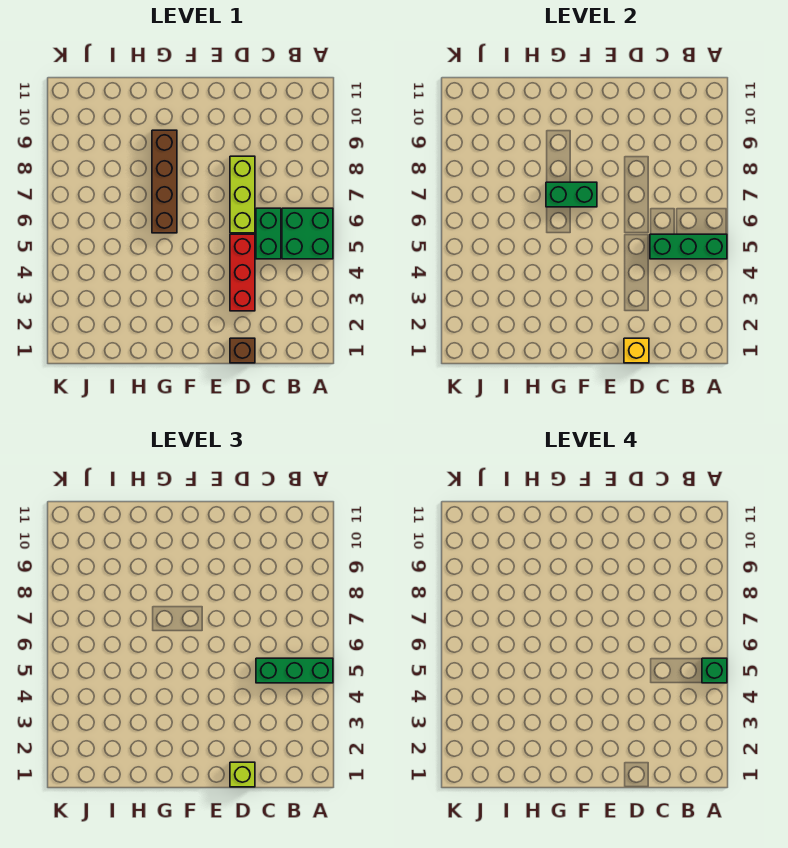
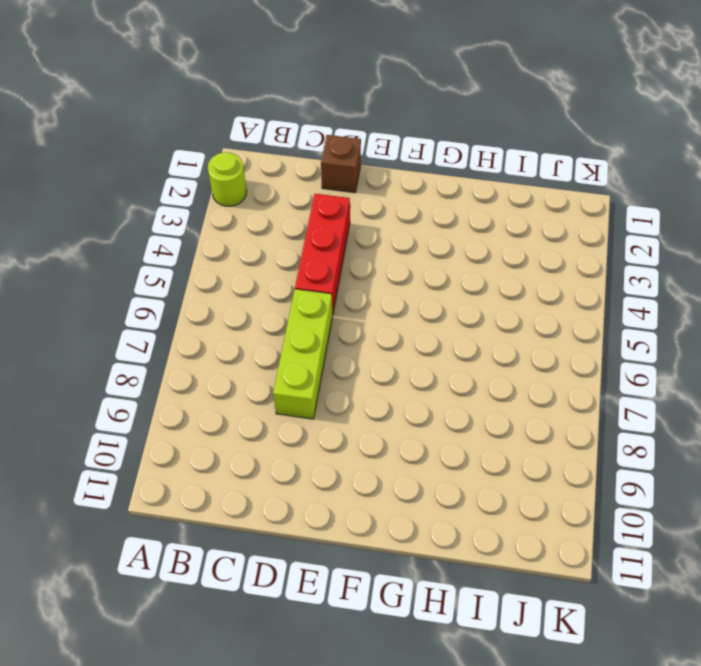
lime 1x1 round brick [208,152,246,206] -> none
none -> green 2x2 brick [282,208,333,259]
none -> green 1x2 brick [256,208,281,259]
none -> brown 1x4 brick [152,130,177,233]

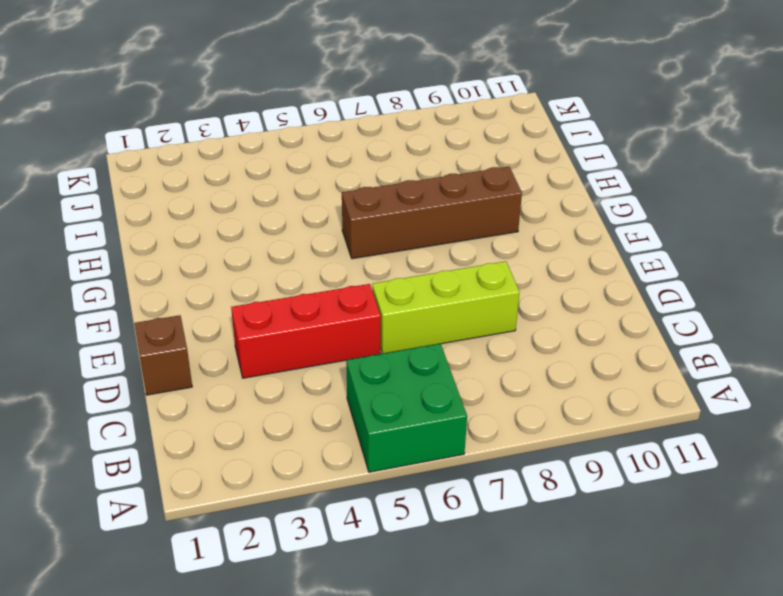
none -> green 1x2 brick [256,208,281,259]
none -> green 1x3 brick [650,234,727,259]
none -> yellow 1x1 brick [624,338,649,363]

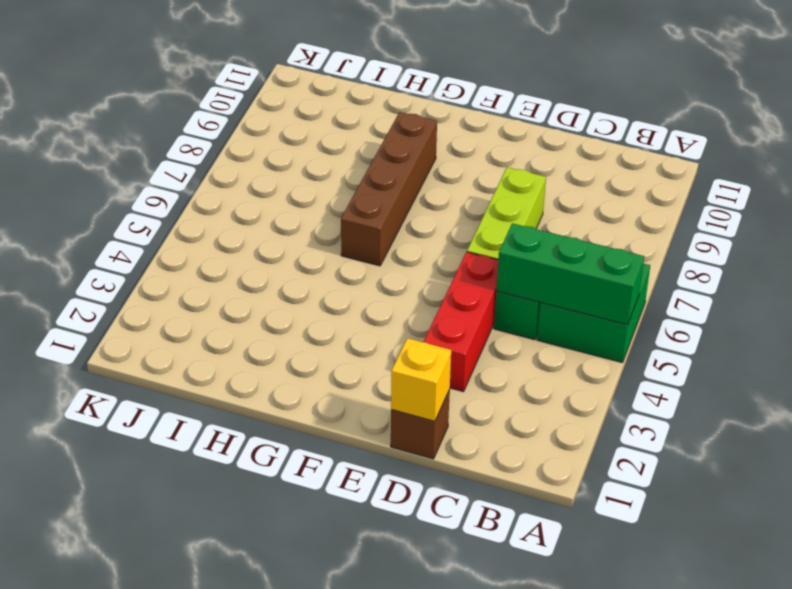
none -> green 1x2 brick [546,182,597,207]
none -> green 1x3 brick [256,658,333,683]
none -> lime 1x1 brick [230,762,255,787]

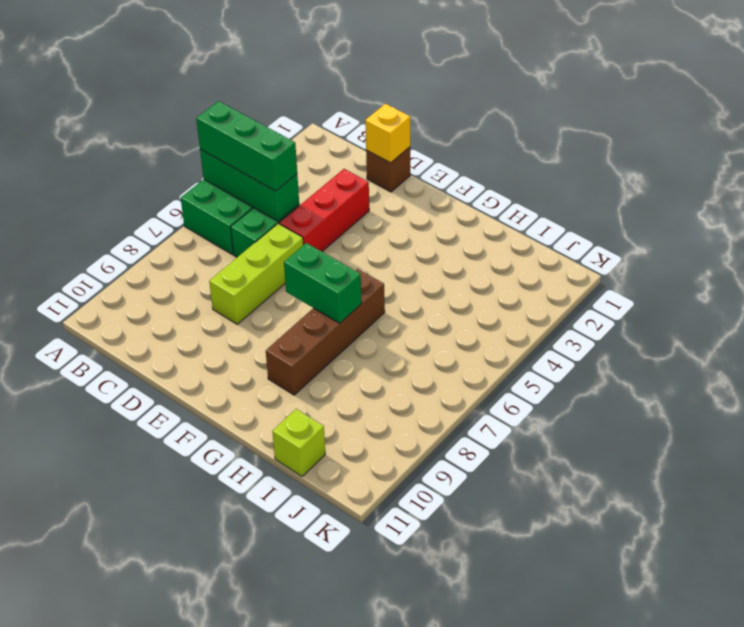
lime 1x1 brick [272,409,325,476] -> lime 1x1 brick moved to [230,762,255,787]
none -> green 1x1 brick [702,658,727,683]

